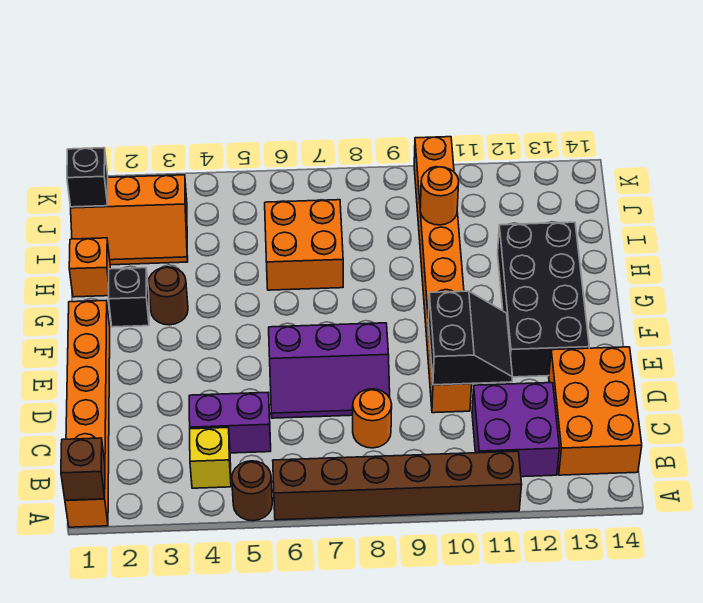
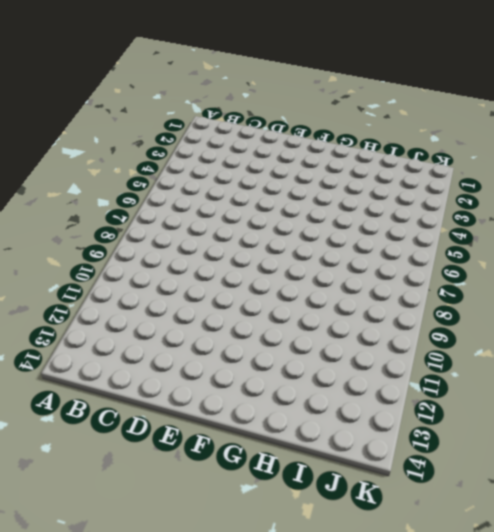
none -> orange 1x6 brick [65,301,110,527]
none -> brown 1x1 round brick [232,461,272,521]
none -> brown 1x6 brick [273,451,522,520]

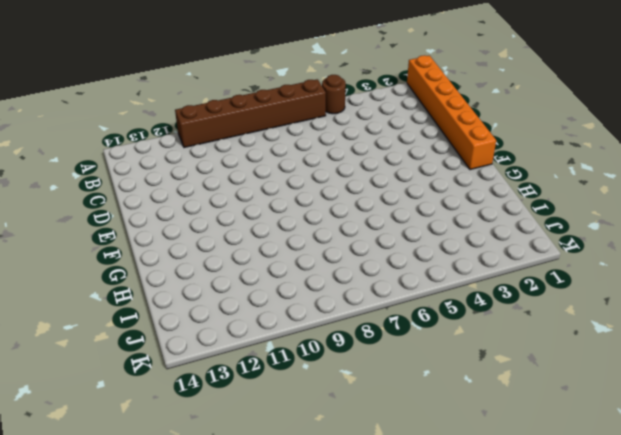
none -> yellow 1x1 brick [190,428,231,488]
none -> purple 2x2 brick [472,383,560,477]
none -> orange 2x3 brick [549,347,642,475]

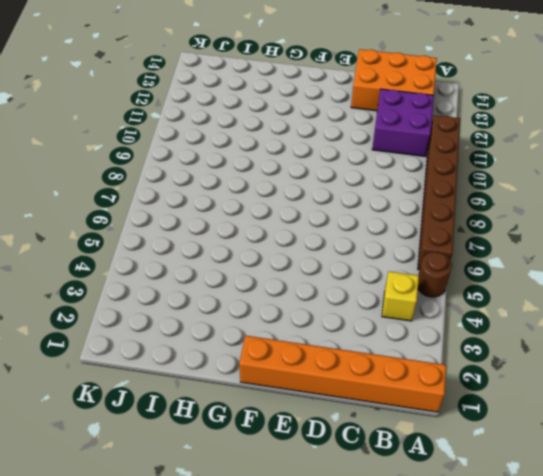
none -> purple 1x2 brick [189,393,271,453]
none -> orange 1x1 round brick [353,389,392,448]
none -> purple 2x3 slope [269,323,390,418]

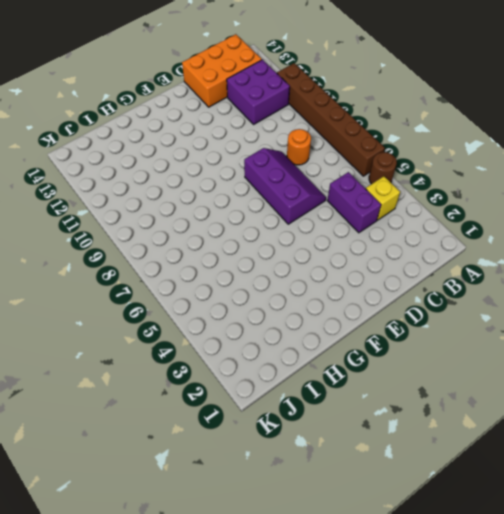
none -> orange 1x6 brick [65,301,110,527]
none -> orange 1x8 brick [414,137,472,413]
none -> black 2x4 brick [498,222,589,377]

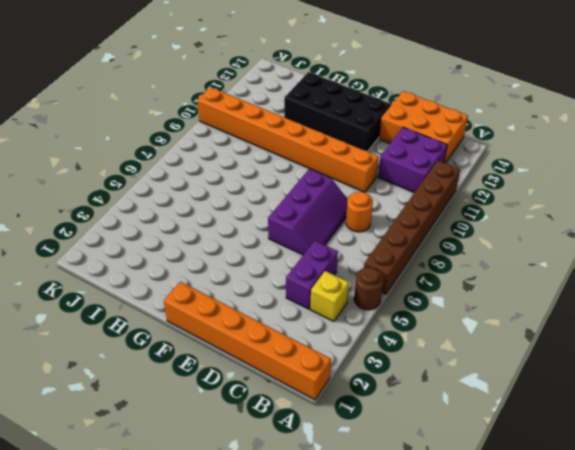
none -> black 1x1 brick [109,268,149,327]
none -> brown 1x1 round brick [148,267,188,325]
none -> orange 1x1 brick [69,238,110,297]

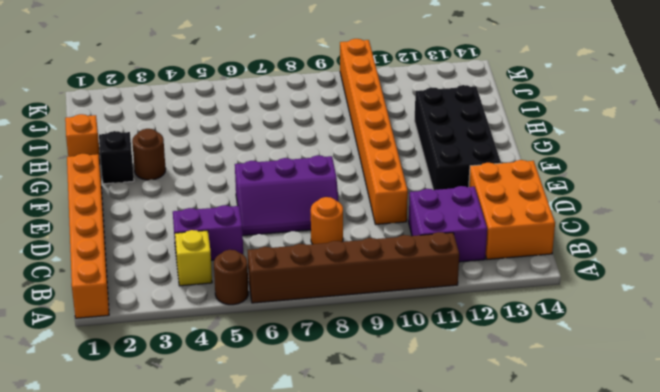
none -> orange 2x2 brick [265,200,343,290]
none -> orange 2x3 slope [71,175,188,265]
none -> brown 1x1 brick [61,438,105,500]

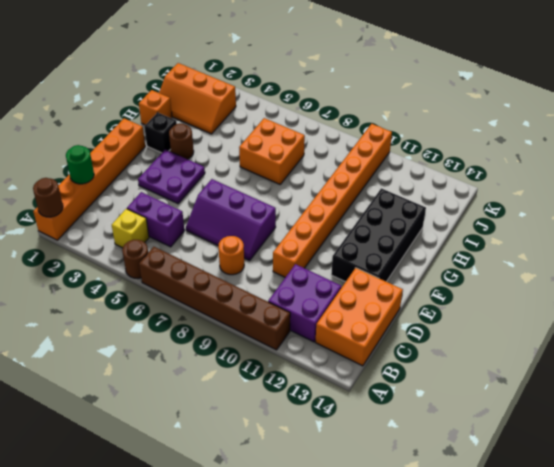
brown 1x1 round brick [33,178,63,217] -> brown 1x1 brick [61,438,105,500]
green 1x1 round brick [66,145,94,184] -> none
purple 2x2 plate [138,149,205,204] -> none
none -> black 2x2 slope [428,291,513,385]
none -> orange 1x1 round brick [420,167,459,225]
none -> black 1x1 brick [67,148,108,207]

